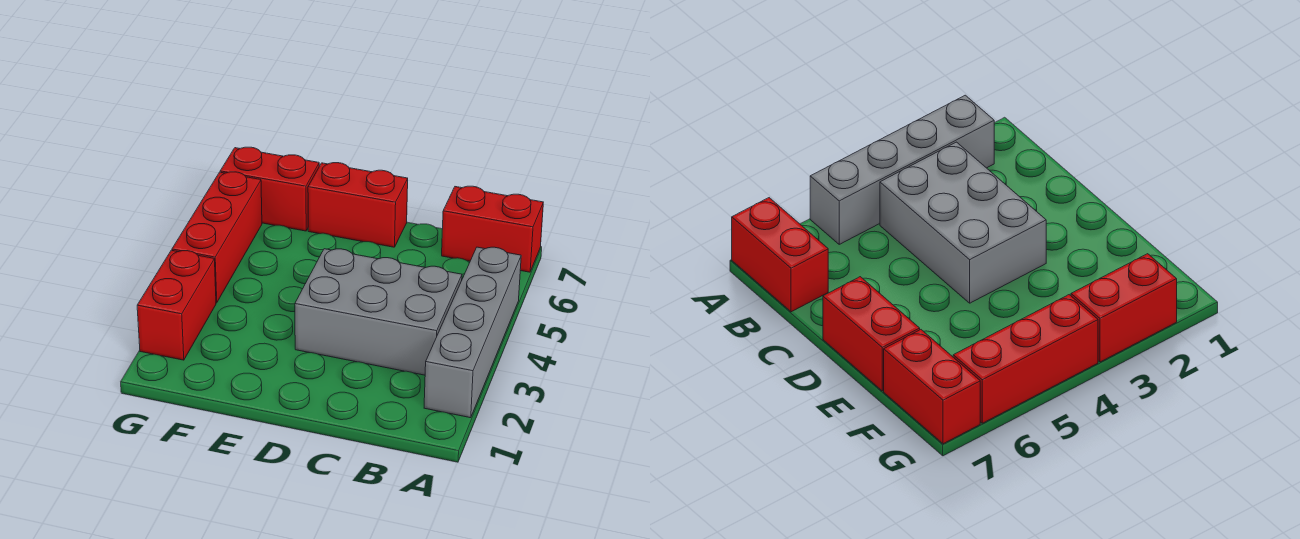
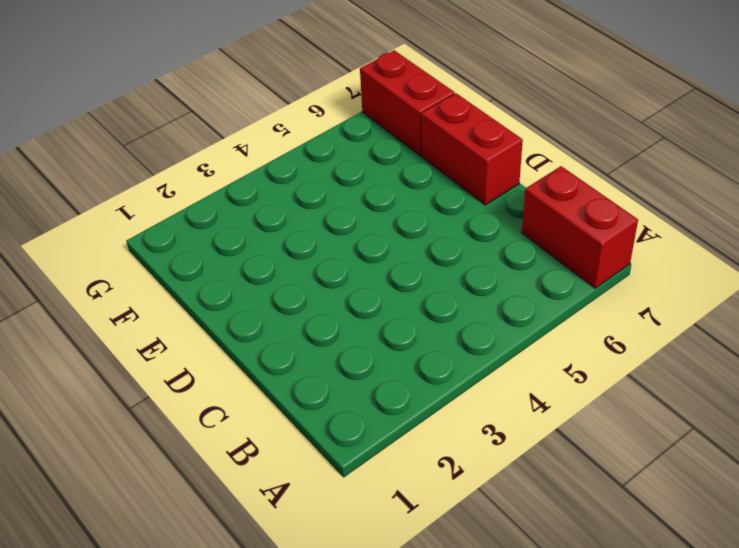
none -> grey 1x4 brick [424,247,521,418]
none -> grey 2x3 brick [295,249,462,375]

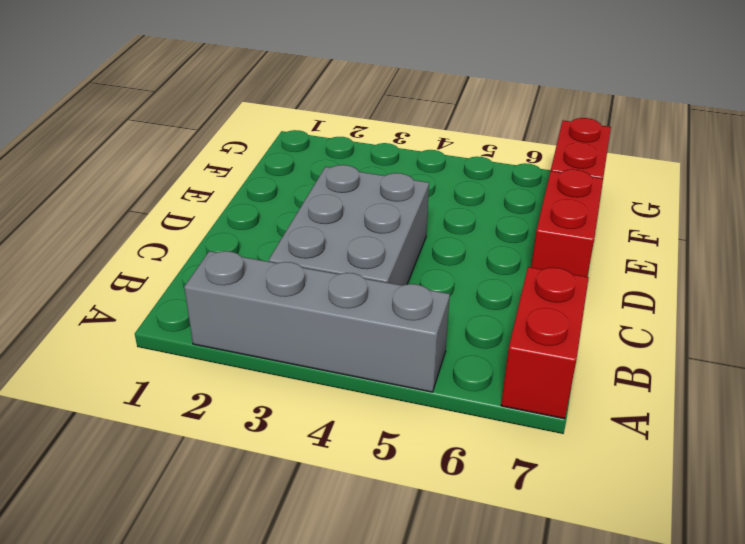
none -> red 1x2 brick [137,250,216,360]
none -> red 1x3 brick [172,172,262,303]

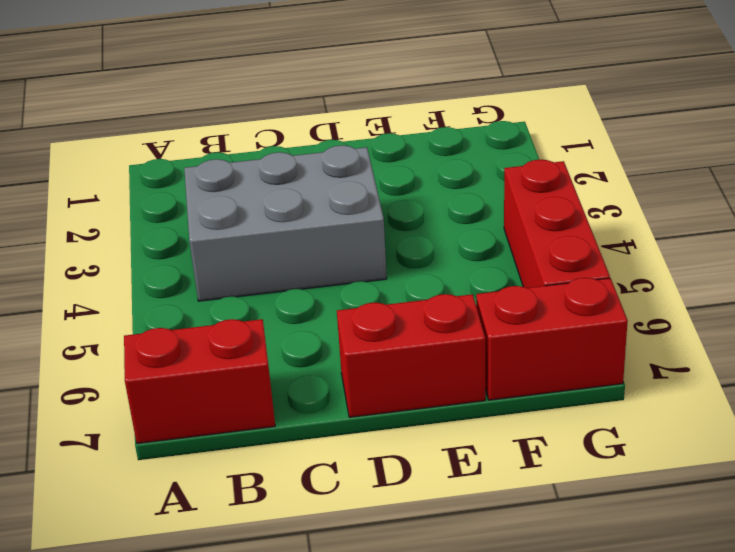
none -> grey 1x4 brick [424,247,521,418]
none -> red 1x2 brick [137,250,216,360]

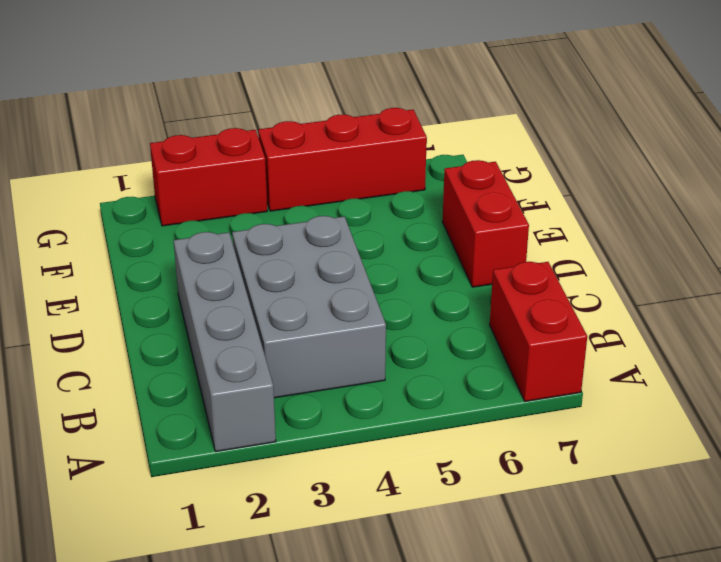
grey 1x4 brick [173,232,276,451] -> grey 1x4 brick turned to [424,247,521,418]
none -> red 1x2 brick [220,147,319,231]

